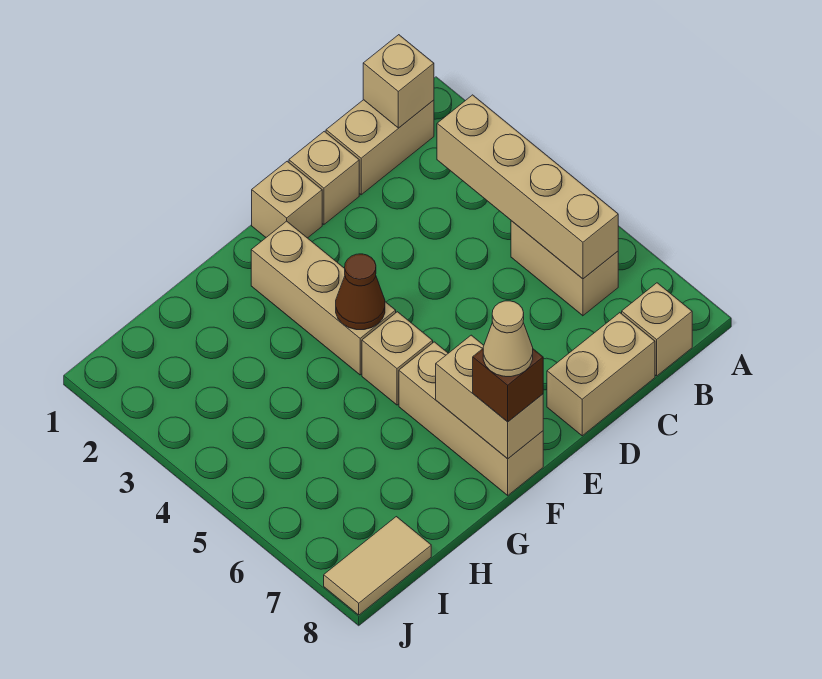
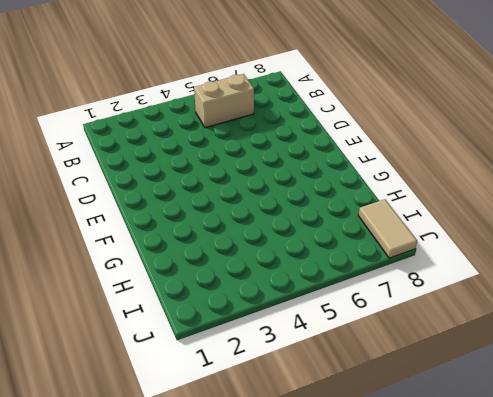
none -> tan 1x2 brick [326,100,434,195]
none -> tan 1x1 brick [622,283,692,376]
none -> tan 1x2 brick [547,313,655,436]

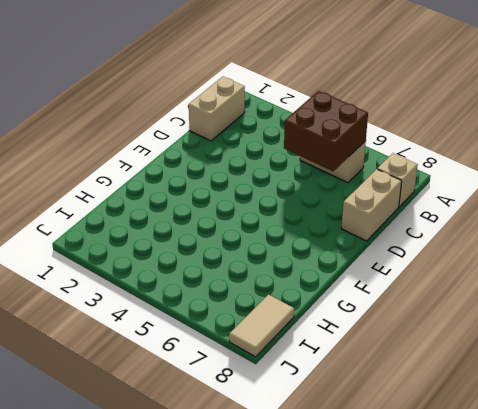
brown 2x2 brick [284,91,368,171] -> tan 1x4 brick [437,95,618,279]
none -> tan 1x1 brick [289,131,359,224]
none -> tan 1x1 brick [252,161,322,238]
none -> tan 1x3 brick [251,221,396,375]

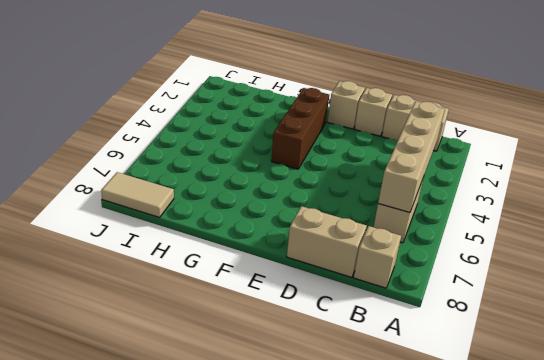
brown 1x3 brick [271,88,329,169] -> tan 1x3 brick [251,221,396,375]
none -> tan 1x1 brick [362,312,433,405]
none -> tan 1x3 brick [399,342,543,495]
none -> tan 1x1 brick [363,35,434,128]

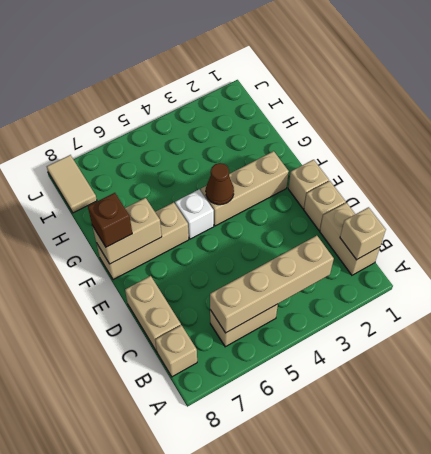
white 1x1 brick [175,189,214,239] -> tan 1x1 brick [362,312,433,405]
none -> tan 1x1 cone [483,301,533,377]

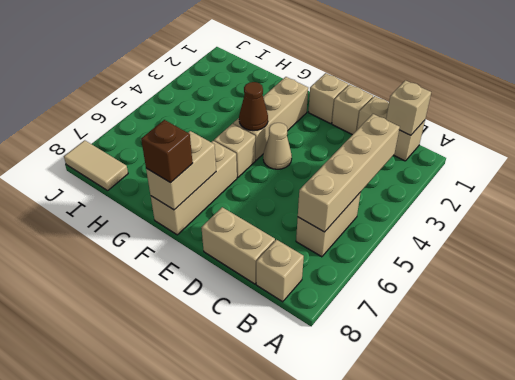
tan 1x1 cone [263,123,292,169] -> tan 1x1 cone moved to [483,301,533,377]

